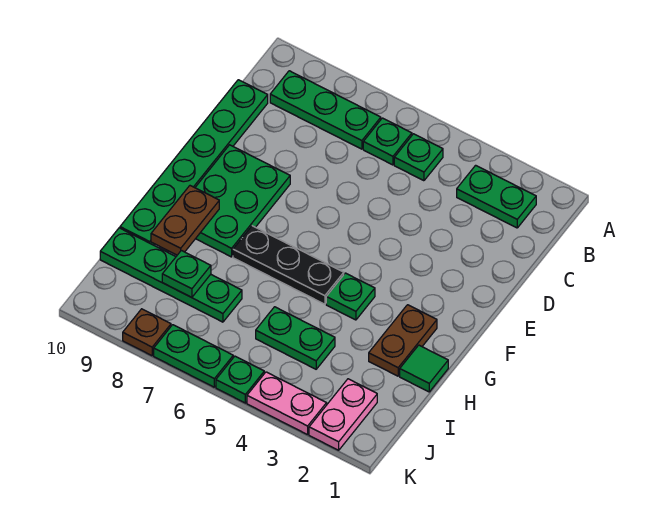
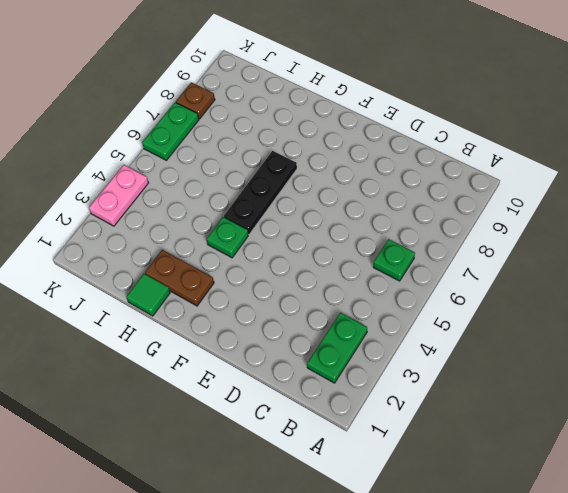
none -> green 1x1 plate [394,134,443,181]
none -> green 1x3 plate [270,71,381,149]
none -> green 1x6 plate [120,80,268,245]

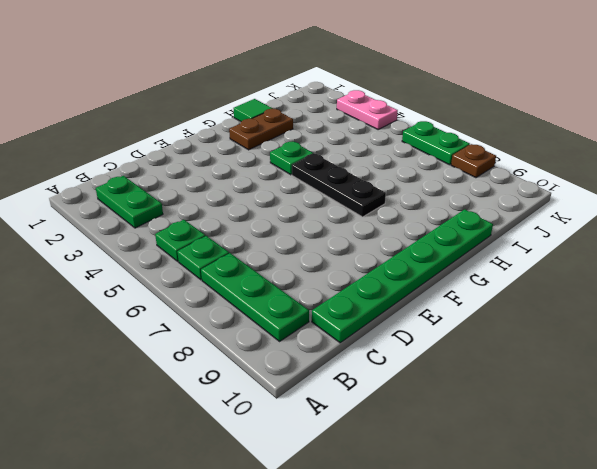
none -> green 2x3 plate [195,145,290,257]
none -> green 1x2 plate [256,307,335,369]
none -> green 1x4 plate [100,228,242,322]

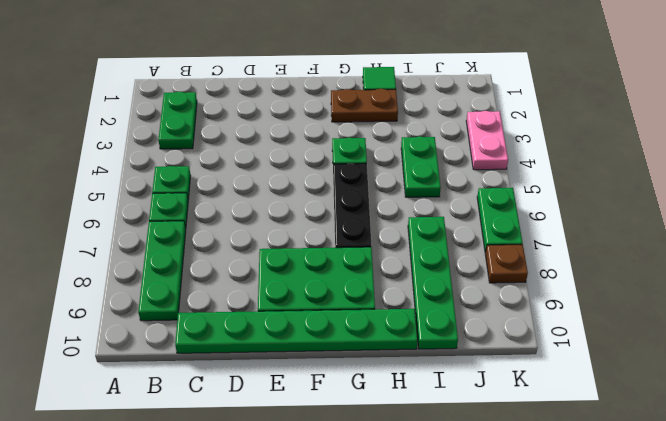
none -> pink 1x2 plate [309,379,377,450]
none -> green 1x1 plate [216,356,264,403]
none -> brown 1x2 plate [151,186,219,255]

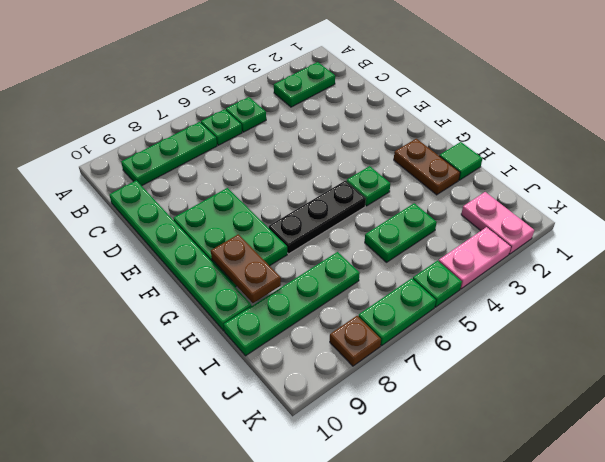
none -> green 1x1 plate [162,250,211,298]

